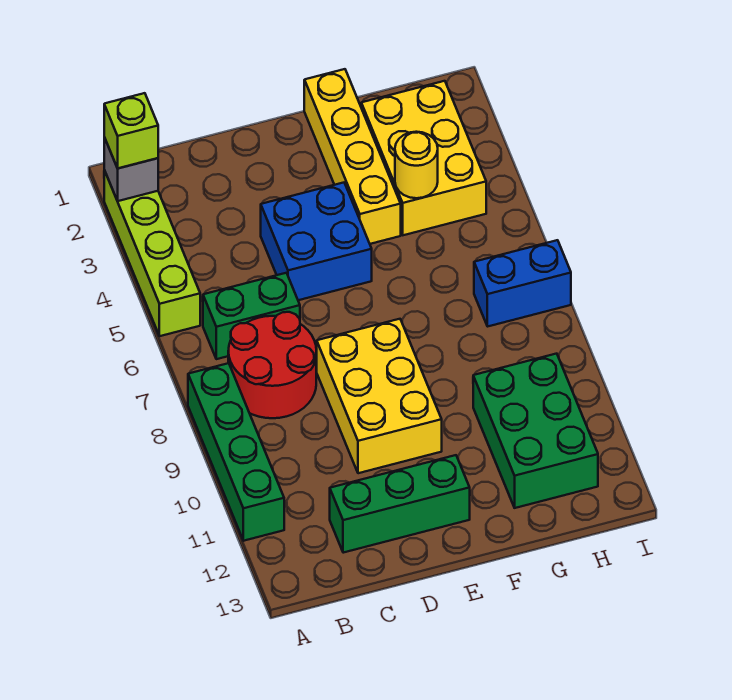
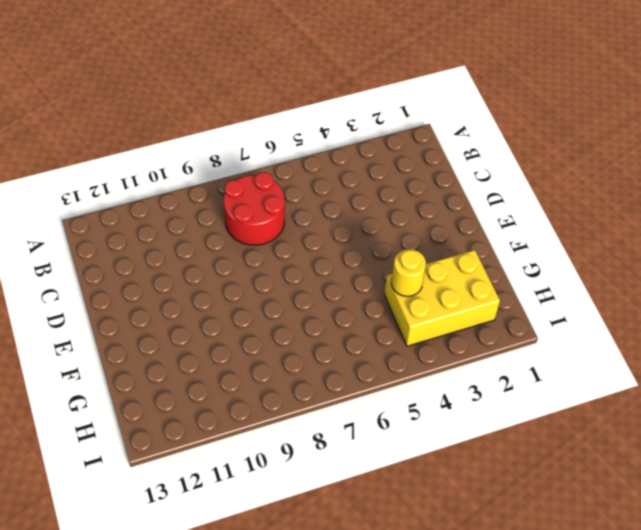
none -> lime 1x4 brick [104,170,200,336]
none -> green 1x4 brick [188,363,284,541]
none -> green 1x2 brick [203,273,300,359]

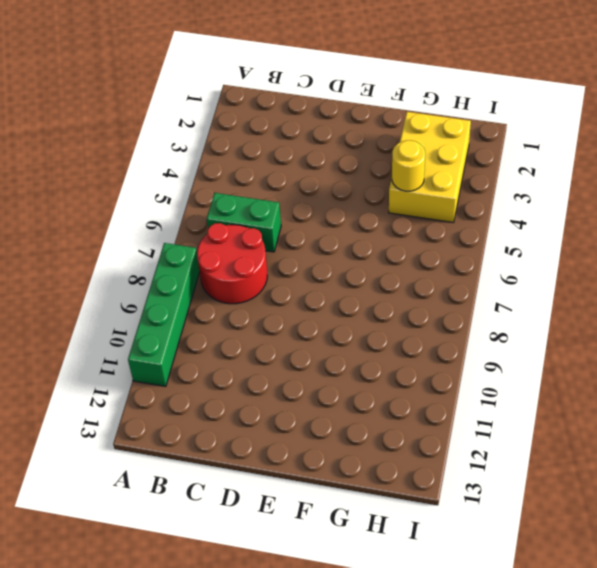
none -> lime 1x4 brick [104,170,200,336]
none -> green 1x3 brick [330,455,470,553]
none -> blue 2x2 brick [261,183,372,300]

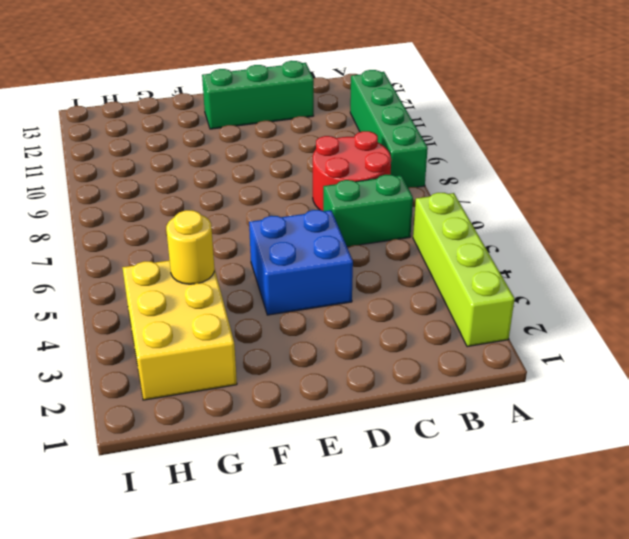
none -> yellow 2x3 brick [317,319,442,473]
none -> yellow 1x4 brick [304,69,401,244]
none -> green 2x3 brick [473,354,598,508]

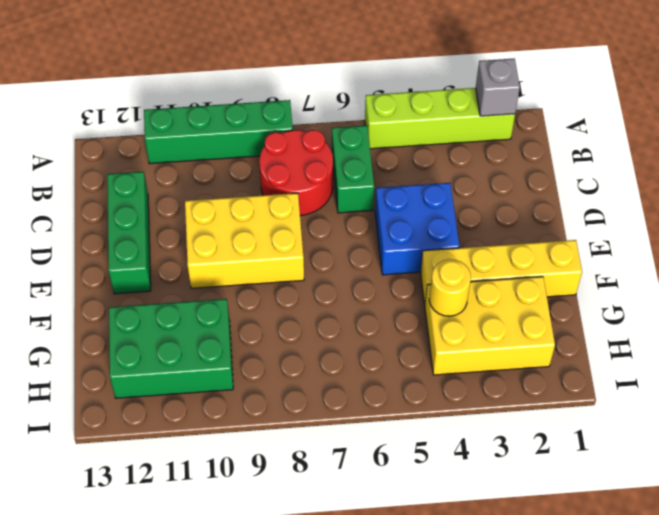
none -> blue 1x2 brick [474,240,571,326]
none -> lime 1x1 brick [104,93,158,168]

